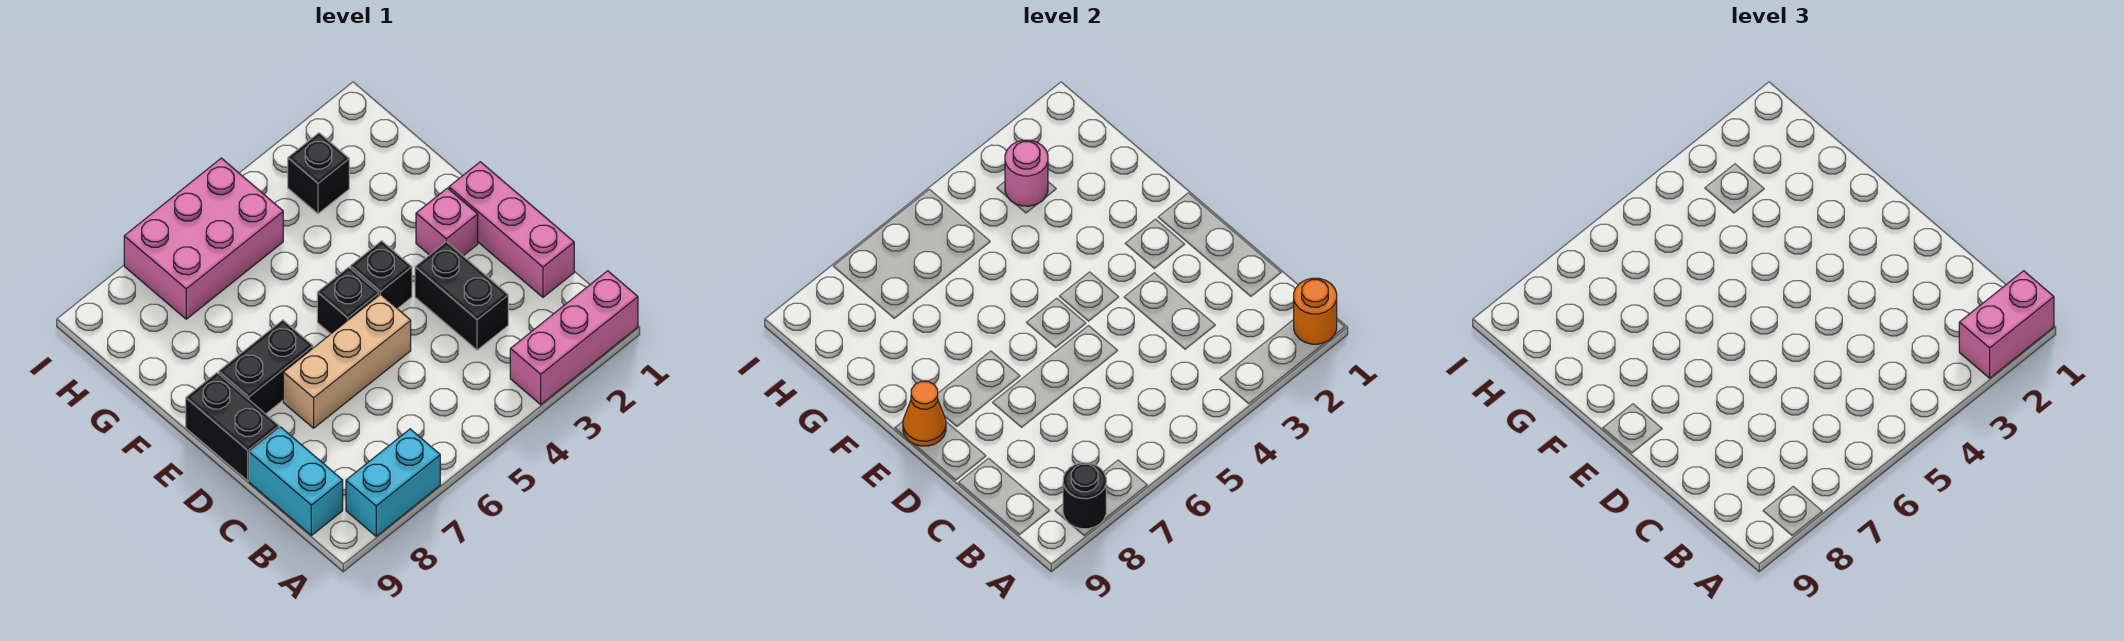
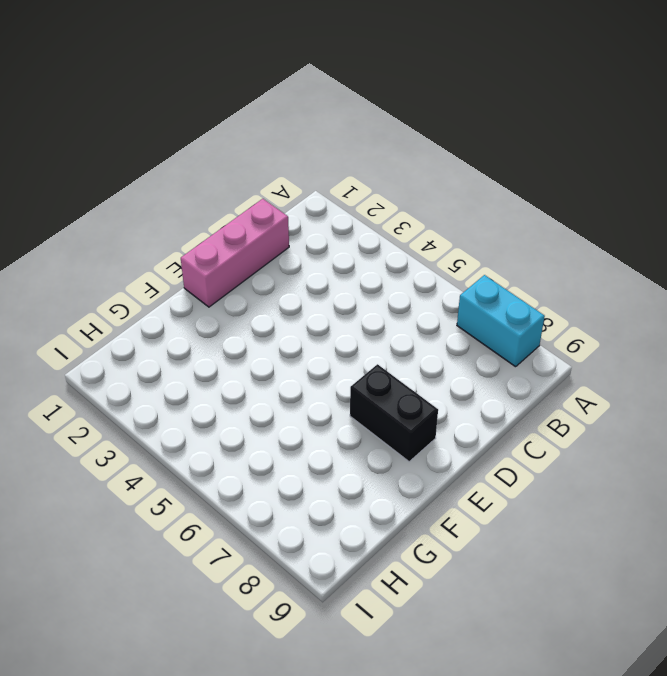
none -> pink 1x3 brick [510,271,638,405]
none -> cyan 1x2 brick [249,427,343,535]
none -> black 1x2 brick [415,242,508,350]

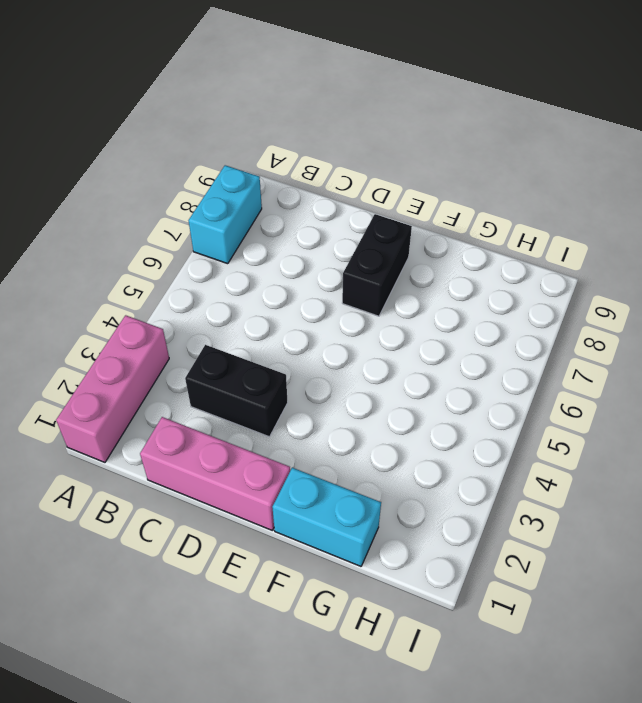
cyan 1x2 brick [272,468,381,566] -> cyan 1x2 brick moved to [249,427,343,535]
none -> tan 1x3 brick [283,294,411,428]
none -> black 1x2 brick [186,373,279,481]
none -> pink 1x1 brick [416,188,478,256]

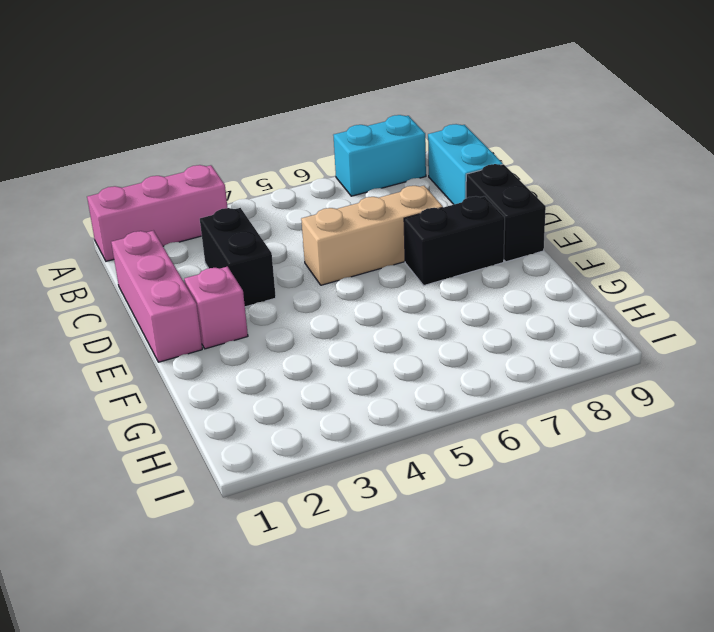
none -> black 1x1 brick [350,241,412,309]
none -> black 1x1 brick [317,267,379,334]
none -> black 1x1 brick [288,133,349,214]

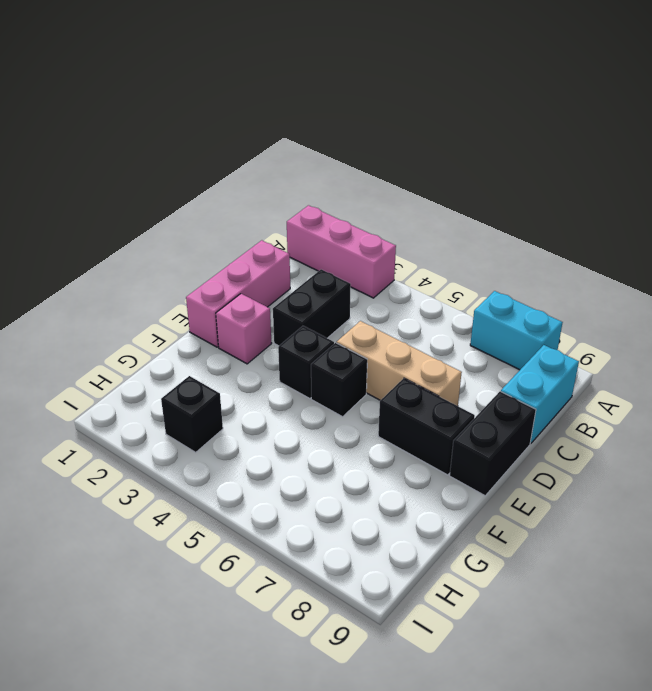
none -> pink 2x3 brick [124,158,283,319]
none -> orange 1x1 round brick [1294,278,1337,344]
none -> black 1x1 round brick [1063,463,1106,529]

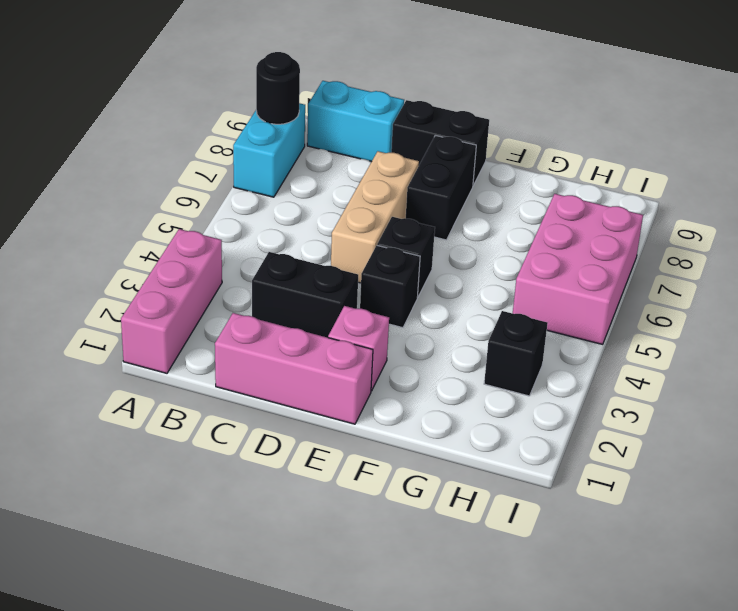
none -> orange 1x1 round brick [1294,278,1337,344]
none -> orange 1x1 cone [903,382,946,446]
none -> pink 1x1 round brick [1005,140,1048,206]

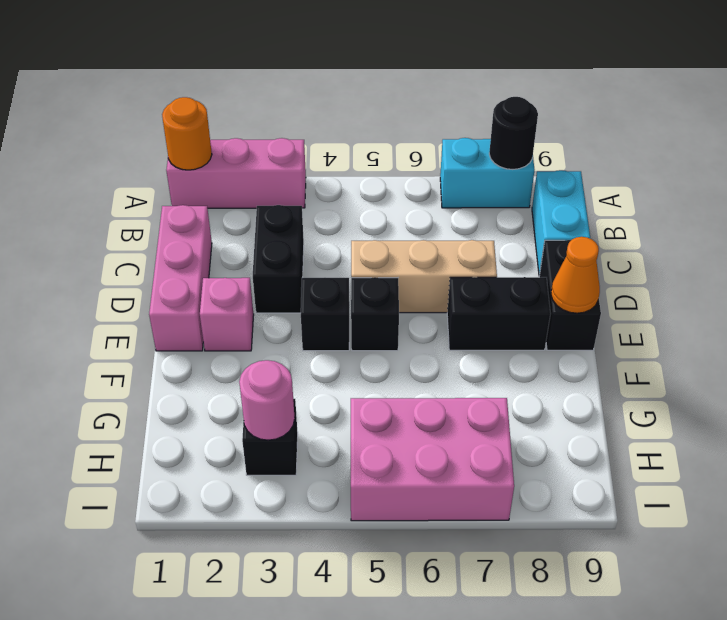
none -> pink 1x2 brick [1959,271,2054,378]

